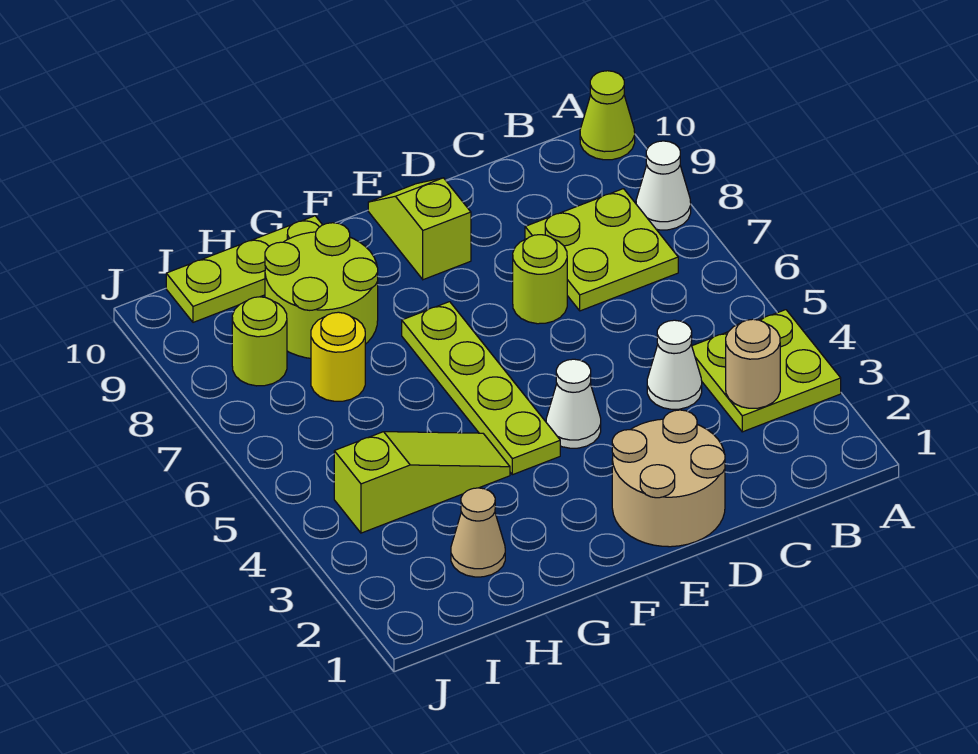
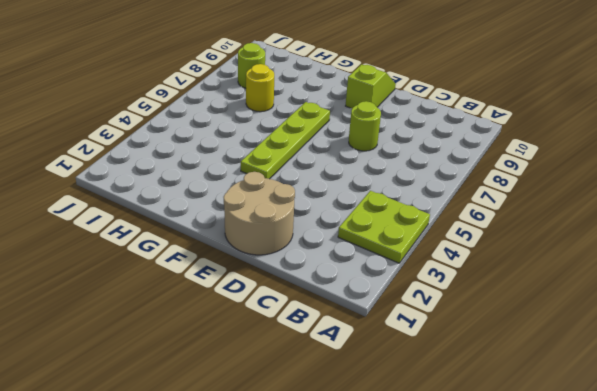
none -> white 1x1 cone [636,141,691,230]
none -> lime 1x1 cone [580,71,635,160]
none -> lime 2x2 plate [525,189,678,311]

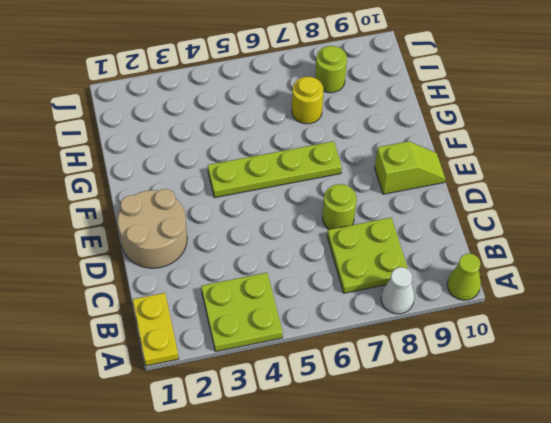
yellow 1x2 plate [133,293,179,366] -> none
none -> white 1x1 cone [647,320,702,409]
none -> white 1x1 cone [546,359,601,448]
none -> lime 1x3 slope [334,432,510,533]

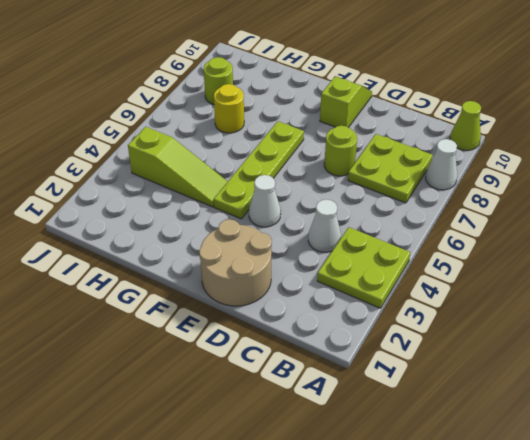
none -> lime 2x2 round brick [265,223,378,358]
none -> lime 1x3 plate [166,216,322,322]
none -> tan 1x1 cone [451,488,505,577]

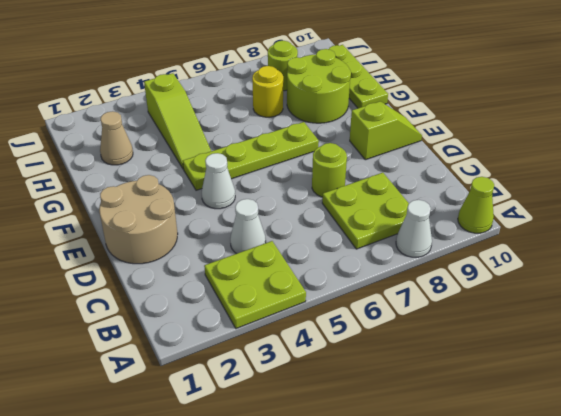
none -> tan 1x1 round brick [726,319,780,408]

